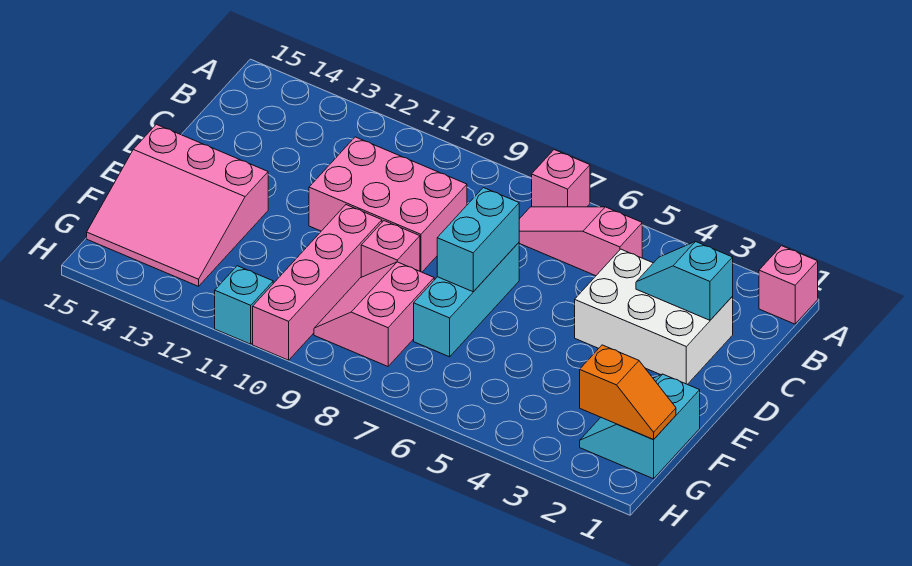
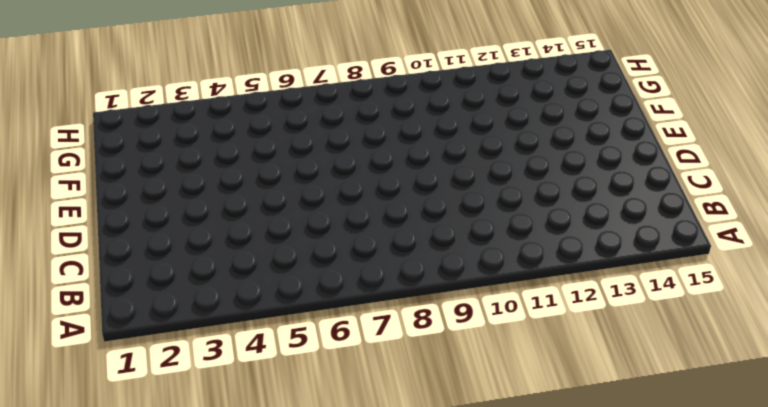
none -> pink 1x1 brick [759,246,818,324]
none -> pink 1x1 brick [532,150,590,207]
none -> pink 1x3 slope [519,207,642,276]

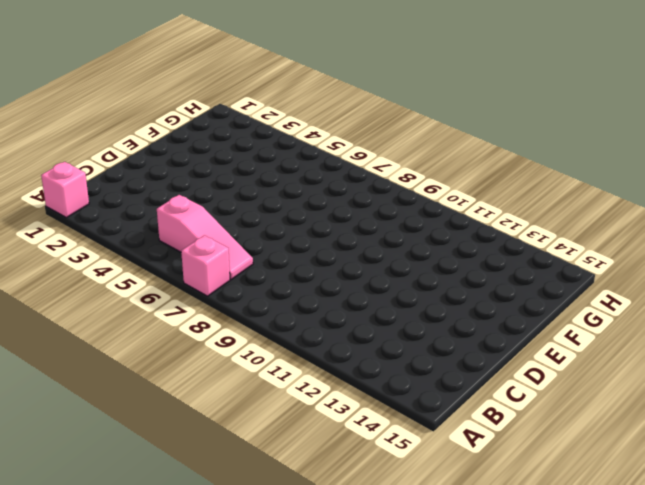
none -> white 2x3 brick [575,249,733,384]
none -> pink 2x3 brick [309,137,467,272]
none -> cyan 1x3 brick [414,243,519,357]

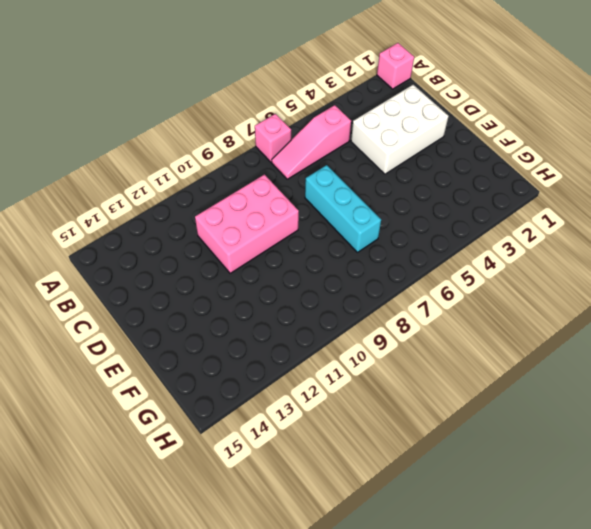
none -> pink 1x1 brick [361,221,420,277]
none -> pink 1x4 brick [253,205,382,360]
none -> pink 3x3 slope [87,124,268,286]

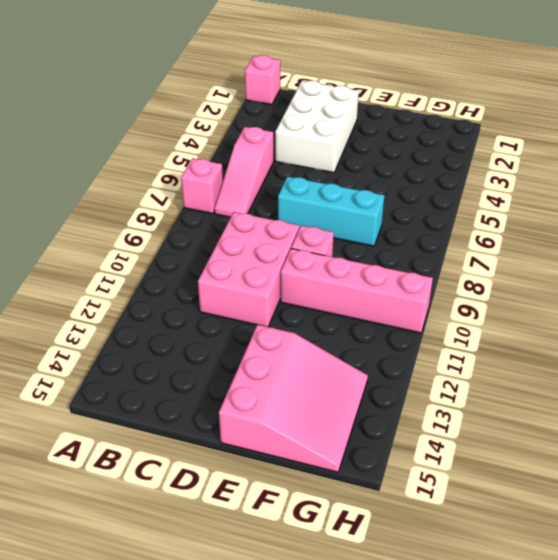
none -> cyan 2x2 slope [580,374,700,479]
none -> pink 2x2 slope [314,262,434,366]
none -> cyan 1x1 brick [215,266,273,344]

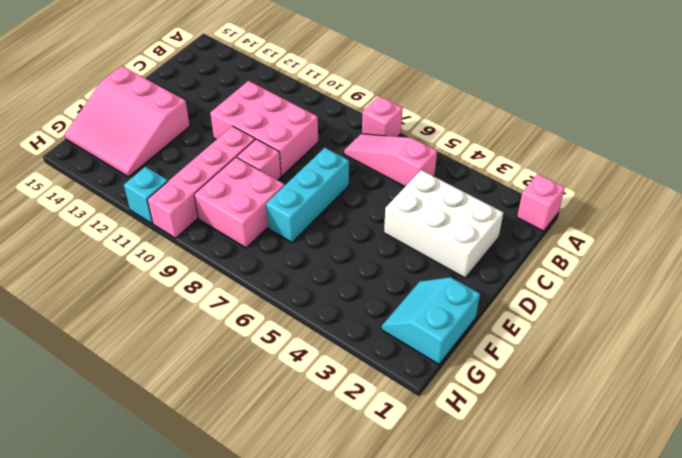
pink 2x2 brick [194,157,284,248] -> pink 2x2 slope [314,262,434,366]
none -> cyan 1x2 slope [636,242,733,320]
none -> cyan 1x2 brick [437,188,519,292]
none -> orange 1x2 slope [580,345,676,440]

